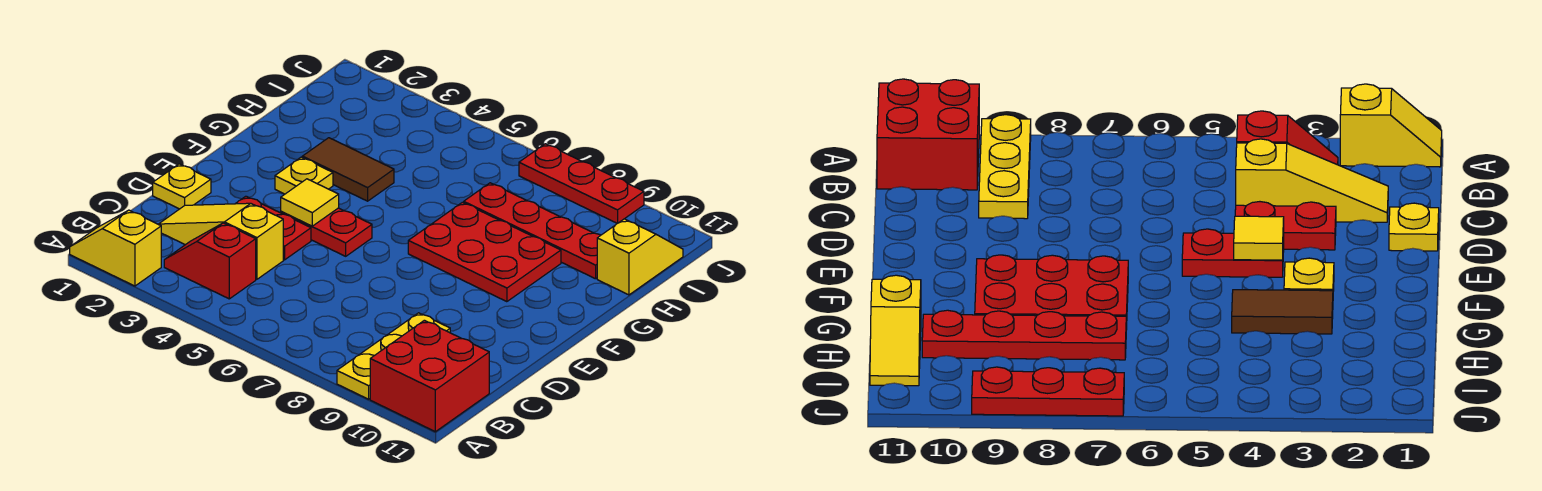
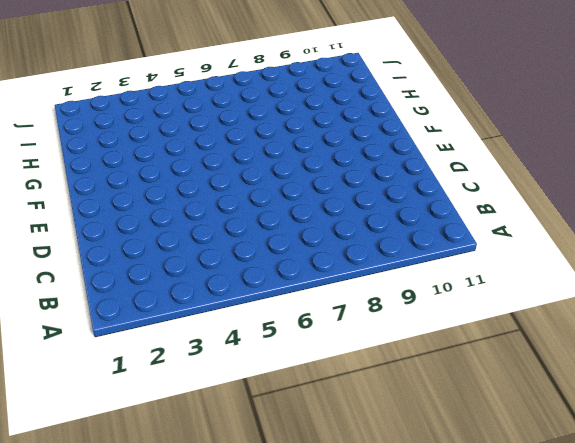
none -> yellow 1x2 slope [70,210,161,286]
none -> yellow 1x3 plate [337,313,450,399]
none -> red 2x2 brick [370,320,489,432]

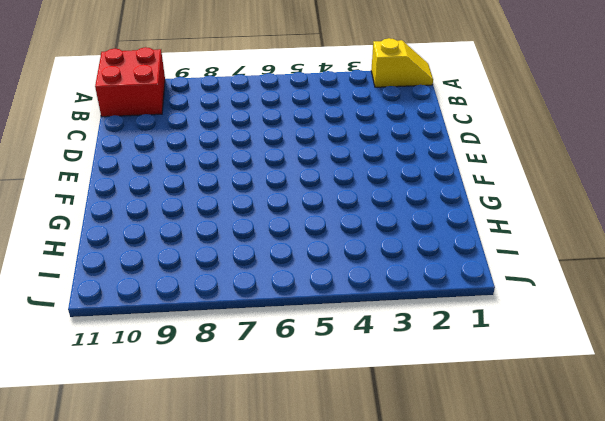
none -> yellow 1x3 plate [337,313,450,399]
none -> red 1x2 slope [164,223,256,299]
none -> yellow 1x3 slope [158,203,283,279]

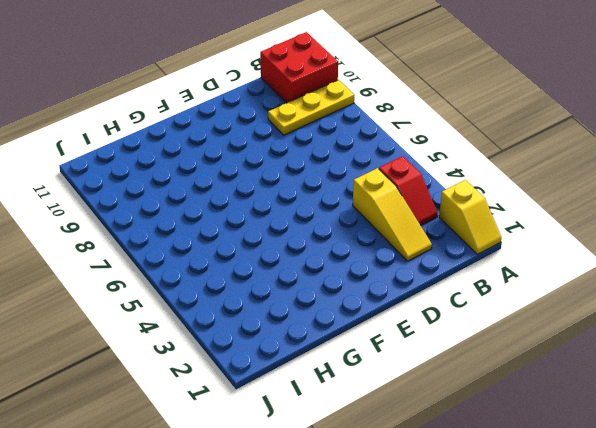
none -> yellow 1x1 plate [153,164,211,209]
none -> red 1x2 plate [235,196,311,260]
none -> red 1x2 plate [281,208,372,256]

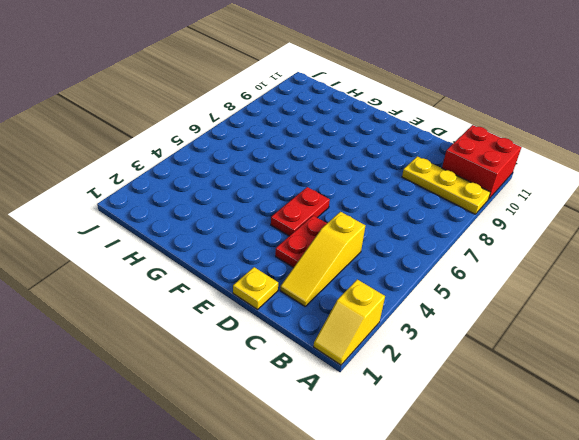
none -> red 1x2 slope [164,223,256,299]
none -> yellow 1x1 plate [275,157,333,194]
none -> red 2x3 plate [408,202,561,302]

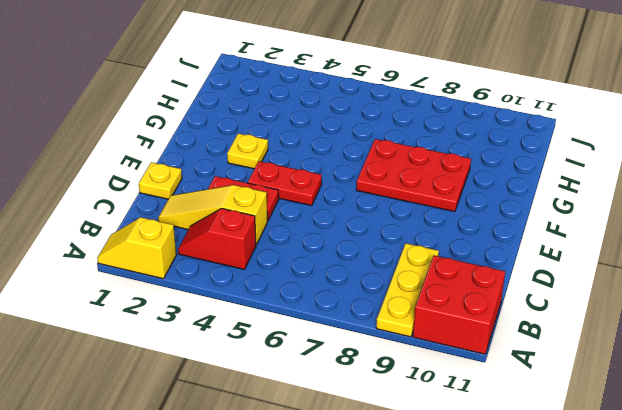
none -> brown 1x2 tile [302,138,394,201]
none -> red 1x4 plate [464,183,601,279]
none -> yellow 1x2 slope [597,219,683,295]

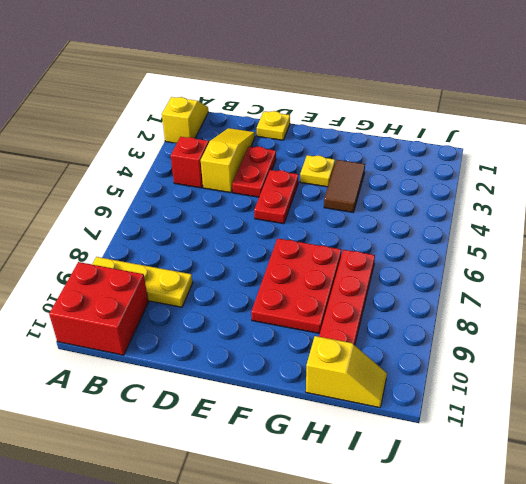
none -> red 1x3 plate [519,144,644,223]
none -> yellow 1x1 tile [281,179,339,226]

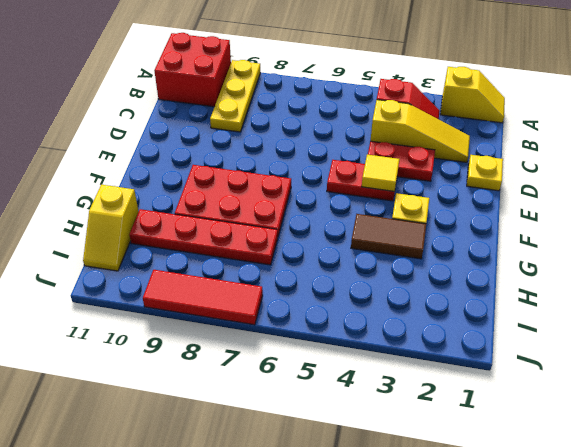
red 1x3 tile [143,270,263,325] -> red 1x3 plate [519,144,644,223]

